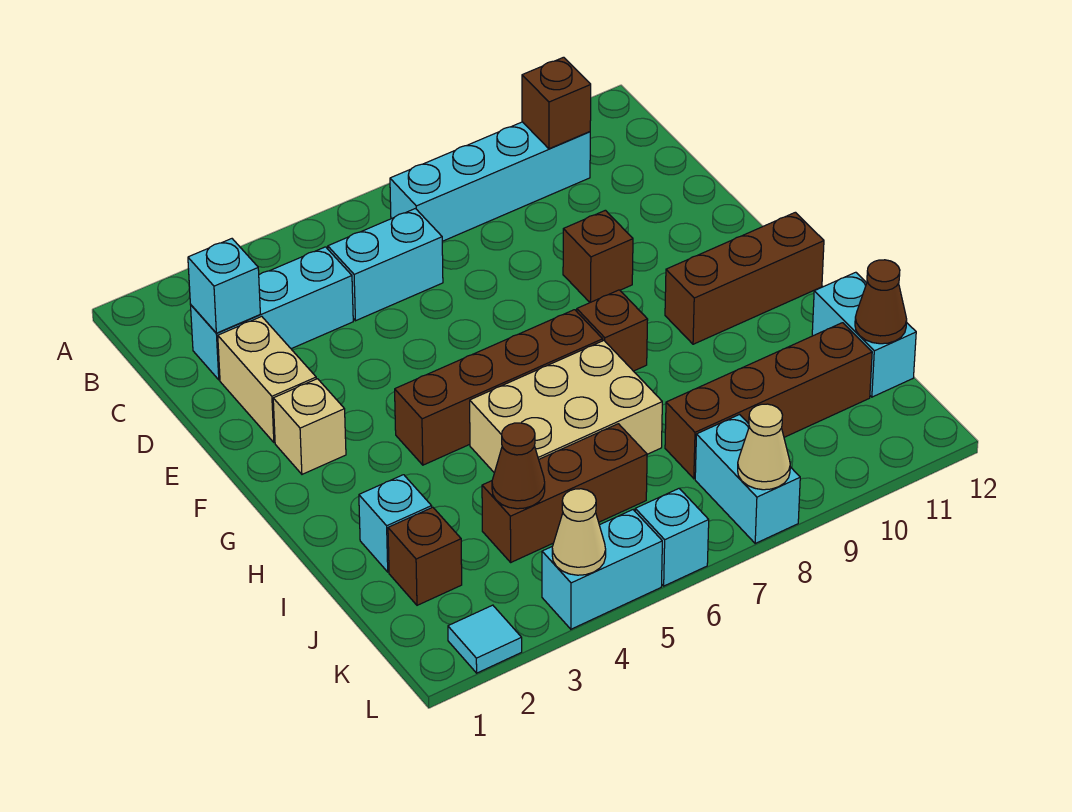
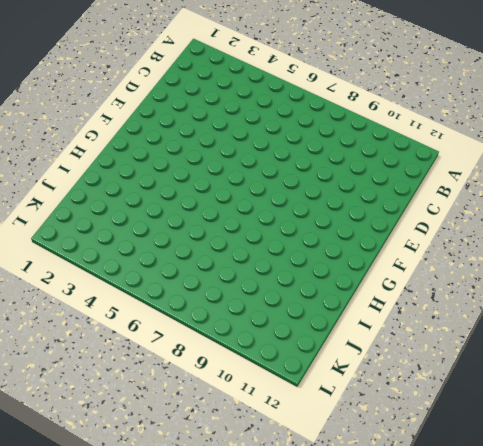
none -> cyan 1x4 brick [390,122,590,241]
none -> cyan 1x3 brick [191,247,353,380]
none -> cyan 1x2 brick [328,209,443,321]

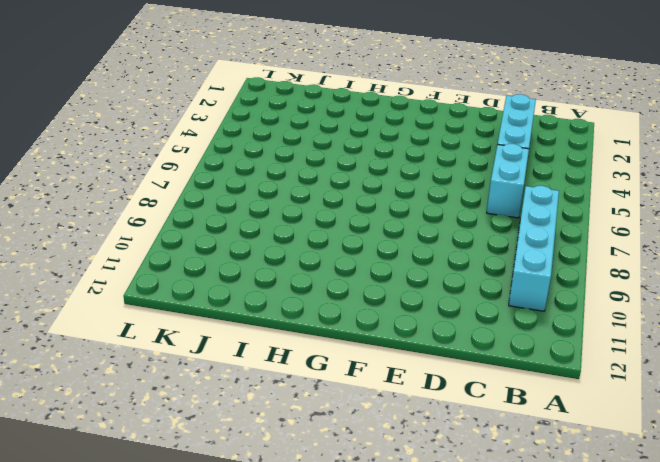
none -> tan 1x2 brick [218,316,316,443]
none -> brown 1x1 brick [563,210,633,302]
none -> tan 1x1 brick [273,379,346,474]

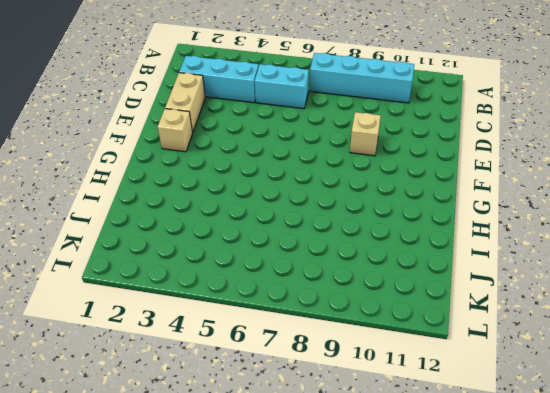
tan 1x1 brick [350,112,381,156] -> brown 1x1 brick [563,210,633,302]
none -> brown 1x4 brick [395,310,603,465]
none -> brown 1x1 brick [577,290,648,371]
none -> brown 1x3 brick [665,212,824,344]

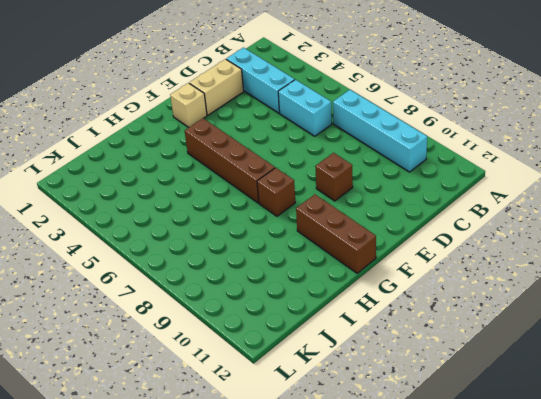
none -> tan 2x3 brick [470,341,662,473]
none -> cyan 1x1 brick [359,475,432,572]
none -> cyan 1x2 brick [812,272,916,397]

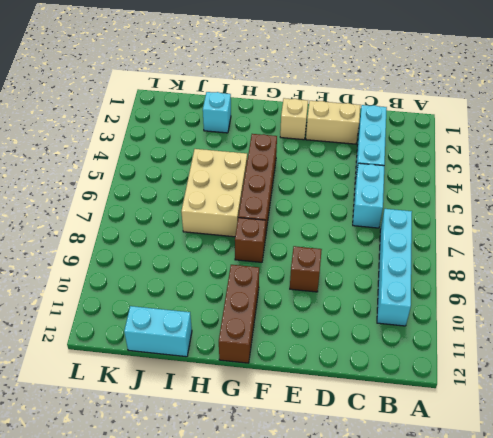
none -> brown 1x1 brick [388,507,462,605]
none -> brown 1x3 brick [482,424,647,562]
none -> brown 1x4 brick [665,323,872,479]

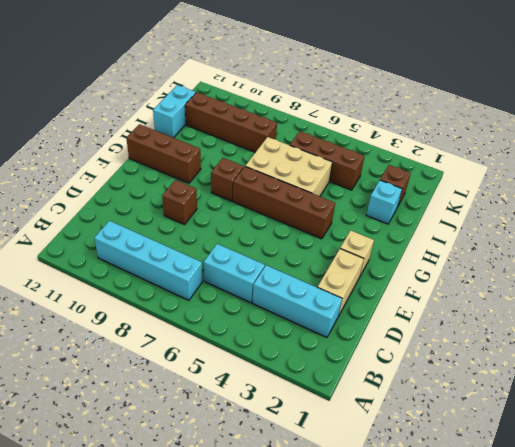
none -> cyan 1x2 brick [695,415,800,543]
none -> cyan 1x1 tile [448,605,522,673]
none -> cyan 1x2 brick [542,510,662,629]

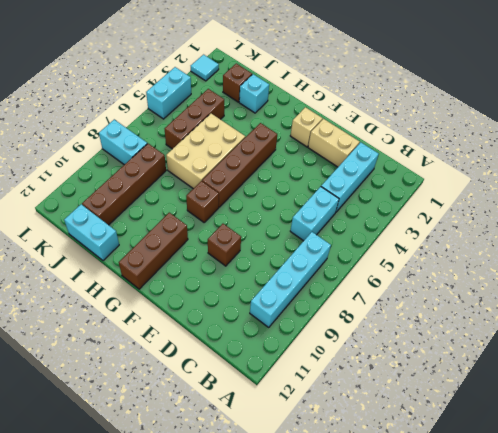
none -> cyan 1x1 brick [635,488,709,586]
none -> brown 1x1 brick [522,57,591,149]
none -> cyan 1x1 brick [188,239,260,333]

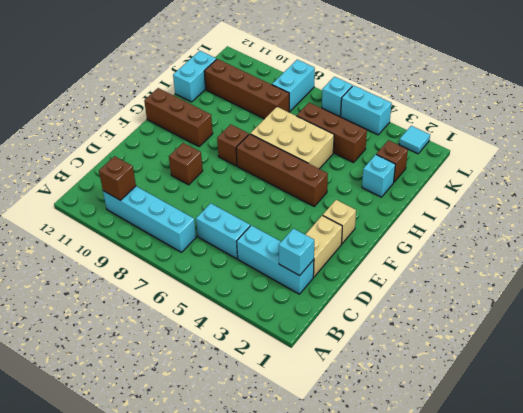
none -> brown 1x1 cone [492,423,545,509]
none -> brown 1x1 cone [855,260,907,344]
none -> tan 1x1 cone [552,489,606,575]

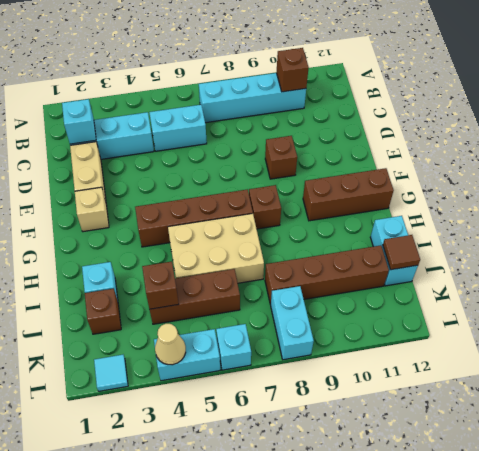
brown 1x1 brick [142,262,179,309] -> brown 1x1 cone [492,423,545,509]
brown 1x1 tile [383,235,420,270] -> brown 1x1 cone [855,260,907,344]
none -> tan 1x1 cone [738,404,790,490]

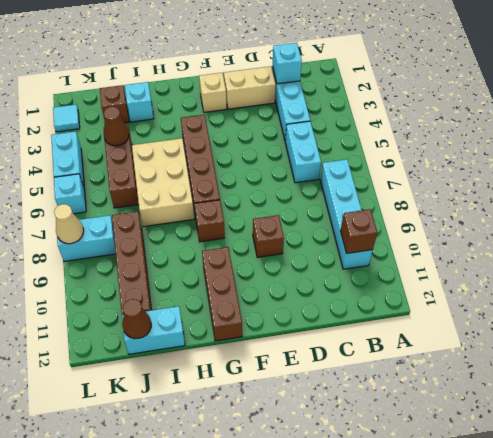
none -> tan 1x1 cone [552,489,606,575]

